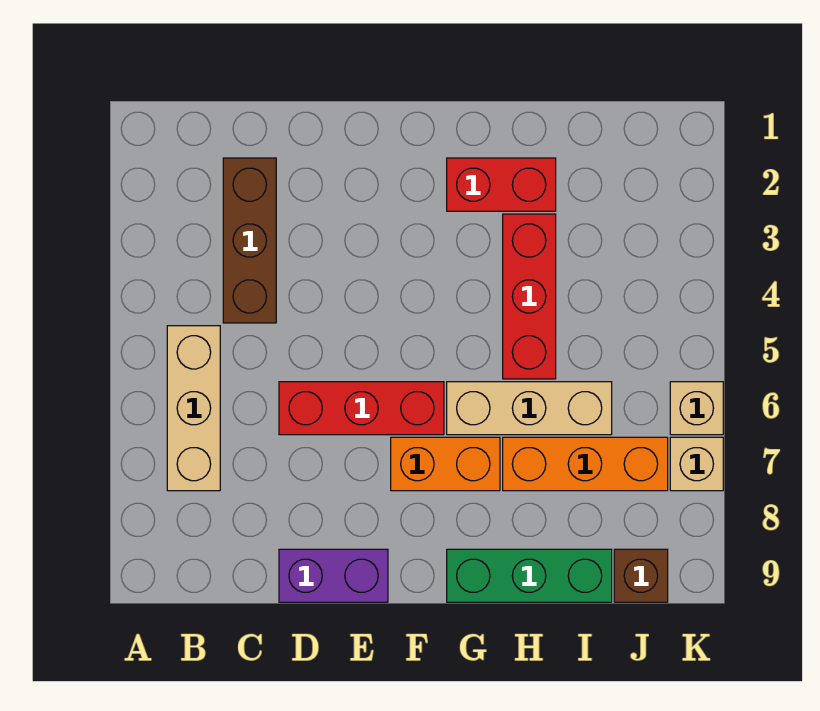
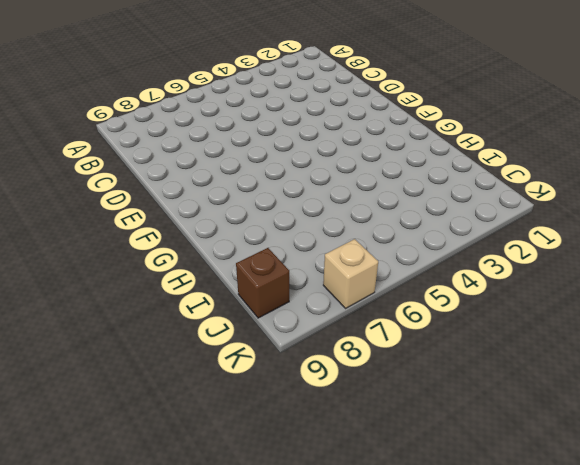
none -> tan 1x3 brick [167,326,220,491]
none -> brown 1x3 brick [223,158,276,323]
none -> red 1x3 brick [279,382,444,435]

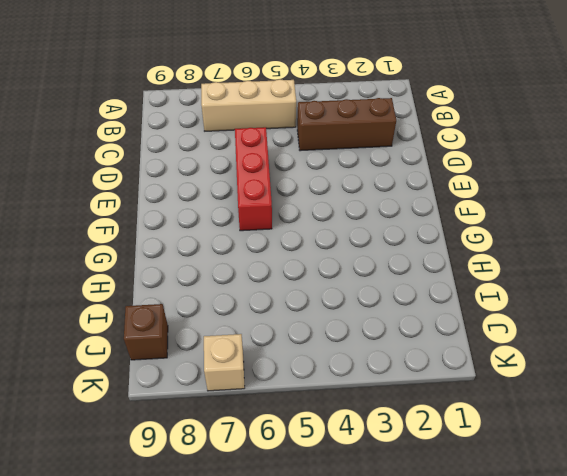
none -> purple 1x2 brick [279,549,388,602]
none -> orange 1x2 brick [391,437,500,491]
none -> red 1x2 brick [447,158,556,211]

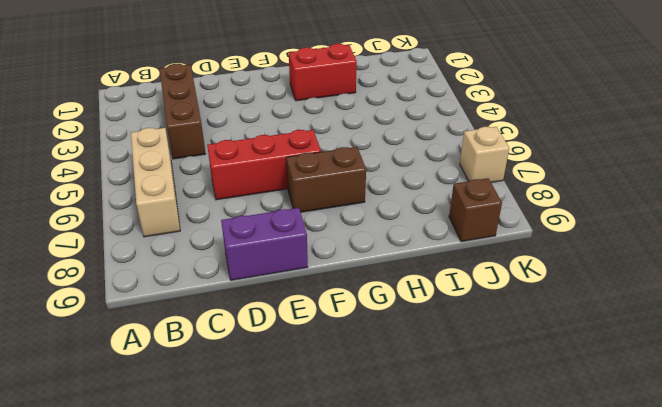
brown 1x2 brick [286,147,366,212] -> orange 1x2 brick [391,437,500,491]
none -> tan 1x3 brick [447,382,612,435]
none -> green 1x3 brick [447,549,612,602]
none -> red 1x3 brick [503,214,556,379]

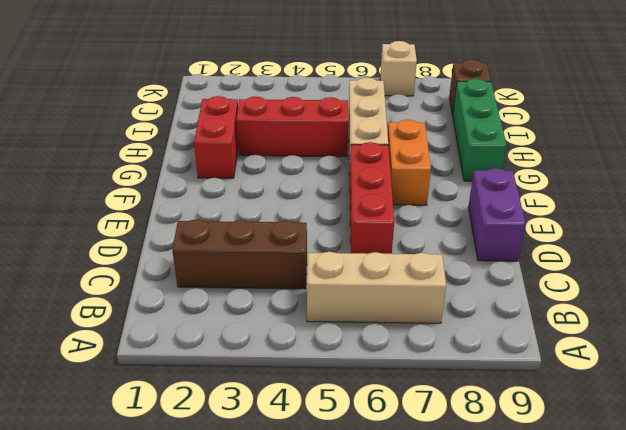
none -> orange 1x3 brick [503,437,668,491]
none -> tan 1x1 brick [670,382,723,435]

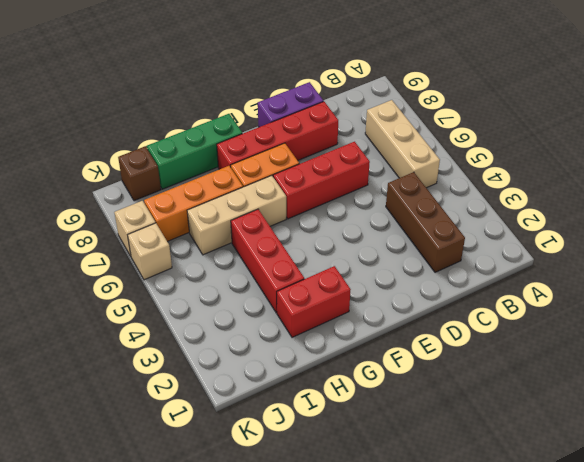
red 1x4 brick [217,102,338,169] -> none

